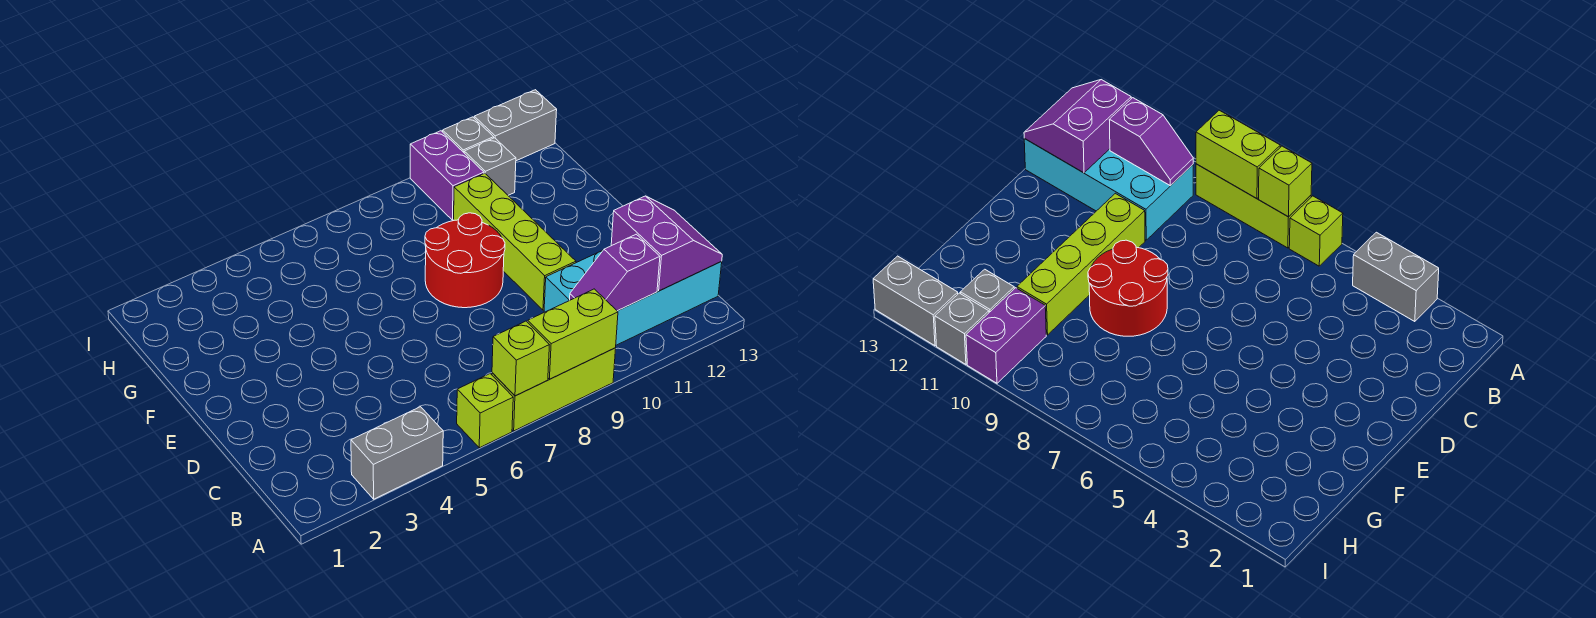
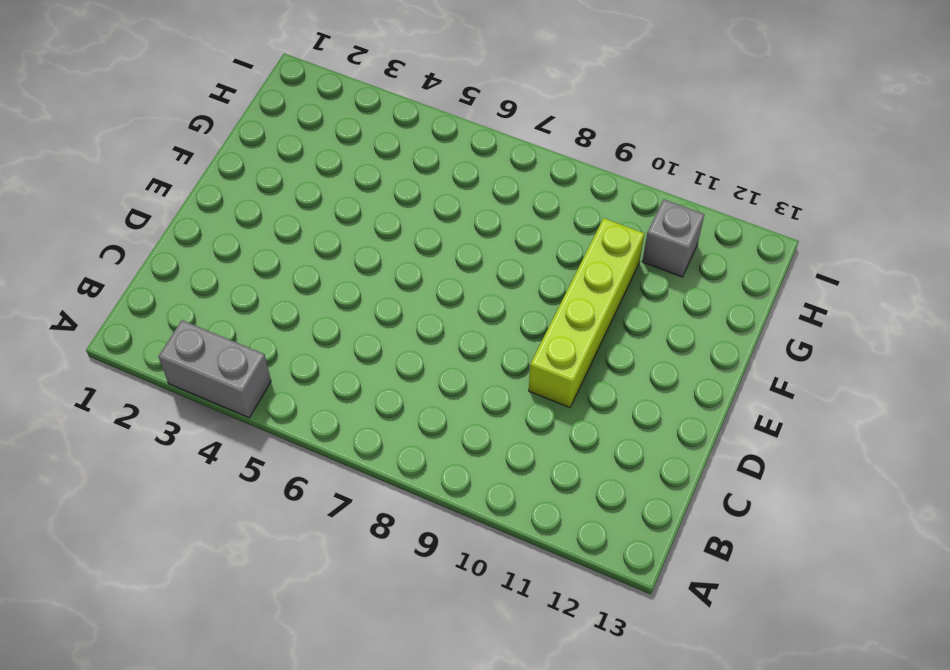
none -> lime 1x1 brick [457,374,513,448]
none -> lime 1x3 brick [492,348,616,431]
none -> cyan 2x4 brick [544,250,722,345]

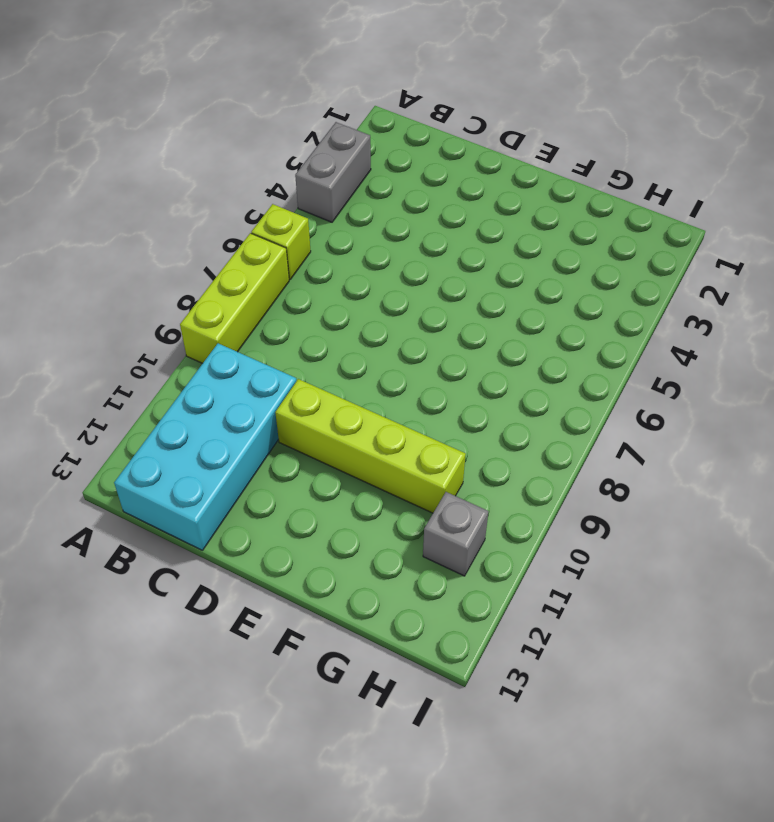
none -> red 2x2 round brick [425,213,505,308]
none -> purple 1x2 brick [410,131,484,220]
none -> grey 1x1 brick [443,117,494,152]

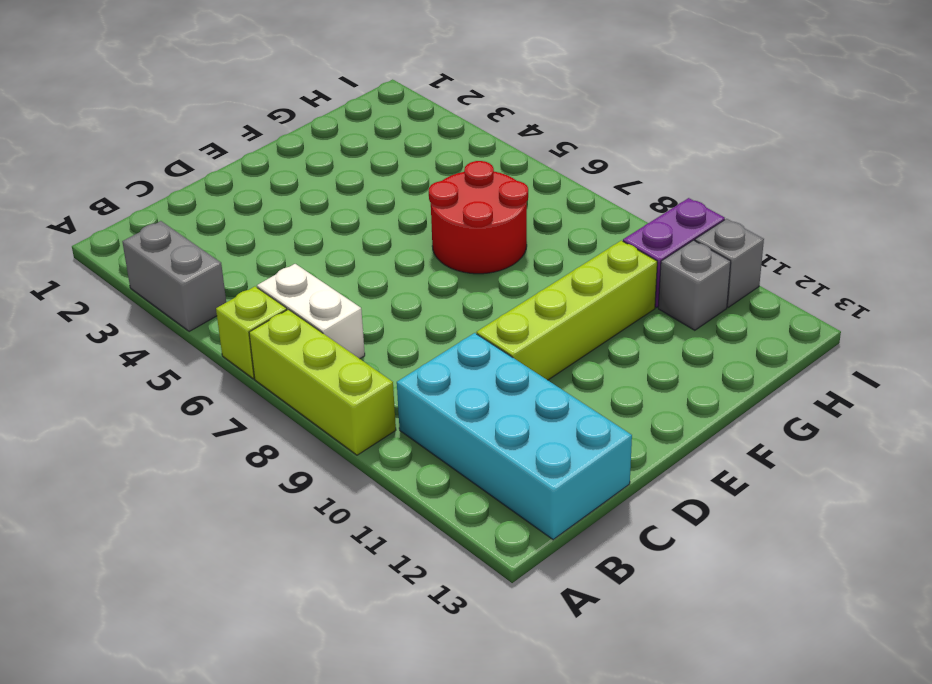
white 1x2 brick [257,264,365,359] -> none
red 2x2 round brick [429,161,528,274] -> red 2x2 round brick moved to [425,213,505,308]
none -> grey 1x2 brick [474,90,557,161]
none -> lime 1x1 brick [492,321,549,396]
none -> lime 1x2 brick [528,289,618,379]

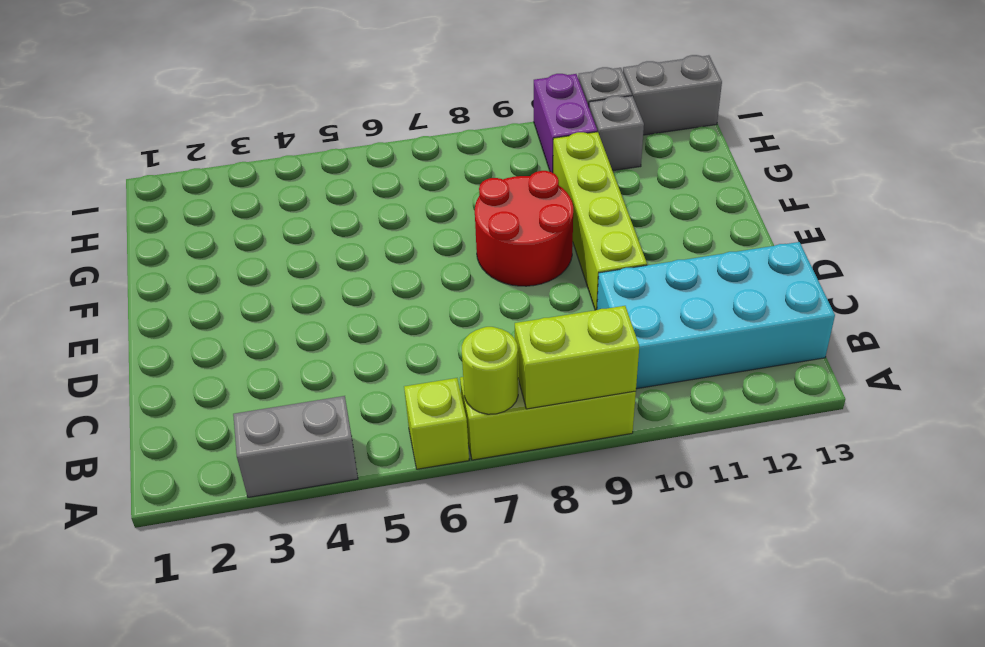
lime 1x1 round brick [462,327,518,414] -> lime 1x1 brick [492,321,549,396]
none -> purple 1x2 slope [570,234,660,311]
none -> purple 2x2 slope [611,196,722,291]

